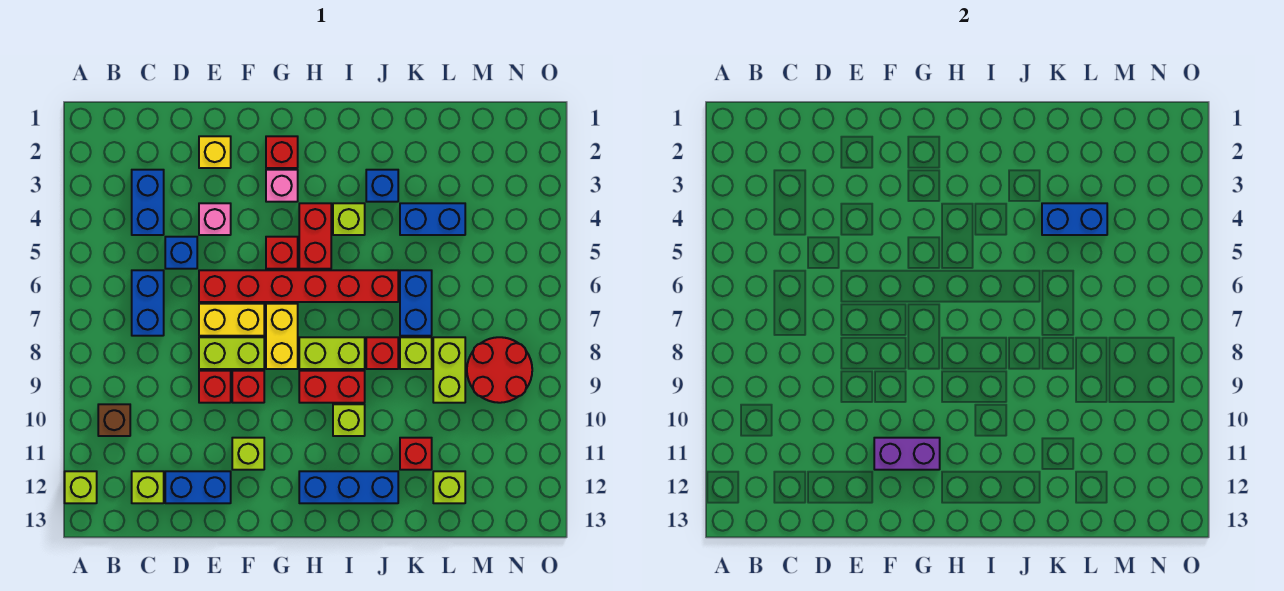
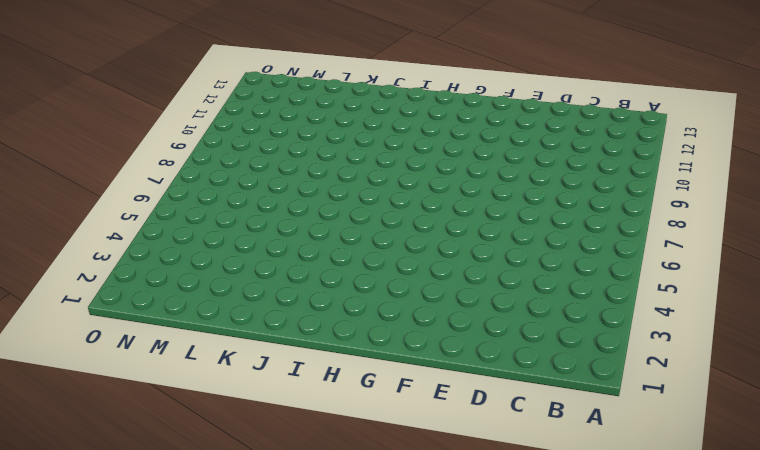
none -> lime 1x1 brick [65,471,97,503]
none -> brown 1x1 brick [98,404,130,436]
none -> blue 1x2 brick [132,170,164,235]
none -> blue 1x2 brick [132,270,164,336]

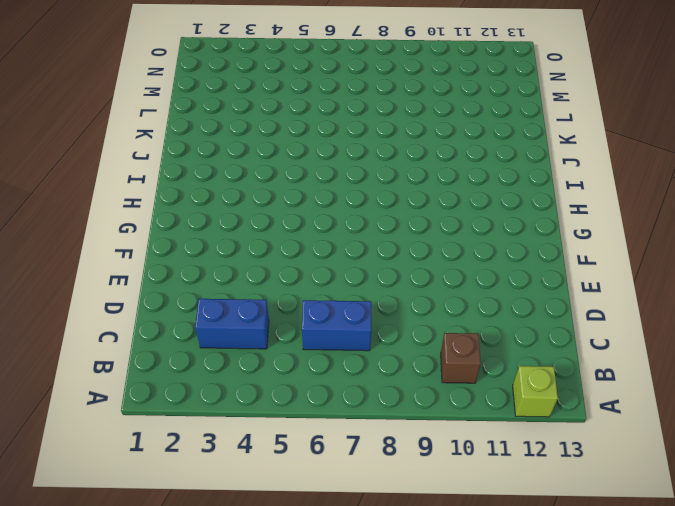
none -> lime 1x1 brick [132,471,164,503]
none -> blue 1x1 brick [165,237,197,269]
none -> blue 1x2 brick [165,471,231,503]
none -> yellow 1x1 brick [199,136,231,168]

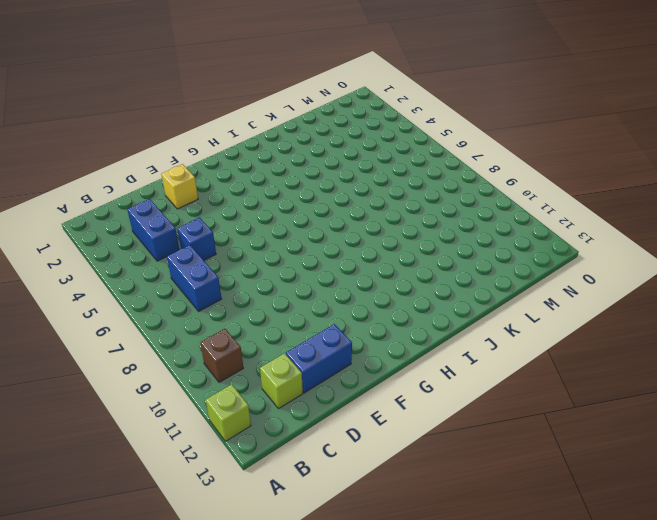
none -> pink 1x1 brick [199,203,231,235]
none -> red 1x6 brick [199,270,398,302]
none -> yellow 1x2 brick [199,304,264,336]
none -> lime 1x2 brick [199,337,264,369]

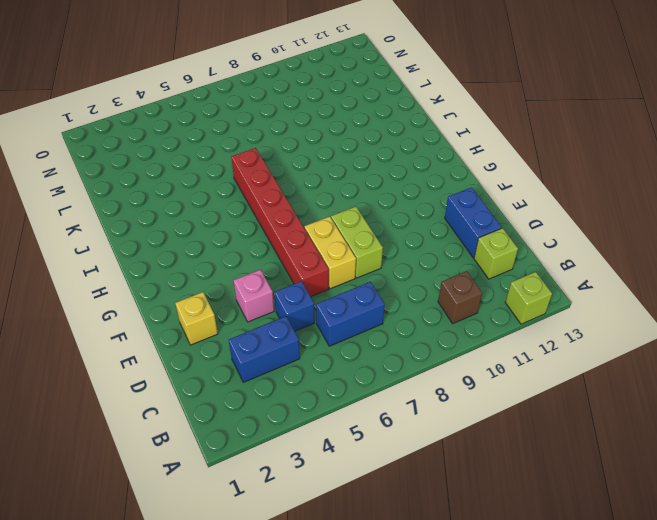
none -> red 1x1 brick [199,371,231,403]
none -> red 1x1 brick [232,371,264,403]
none -> lime 1x1 brick [232,438,264,470]
none -> red 1x1 brick [266,136,298,168]

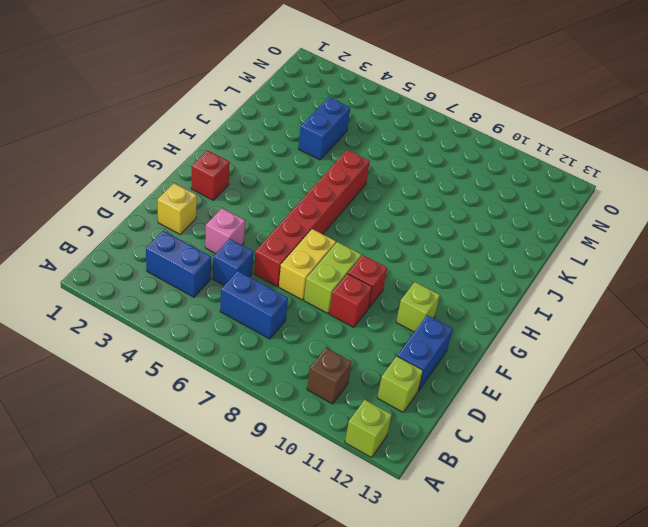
none -> pink 1x1 brick [266,170,298,202]
none -> red 1x1 brick [266,237,298,269]
none -> yellow 1x2 brick [266,304,298,369]
none -> red 1x2 brick [299,203,331,269]

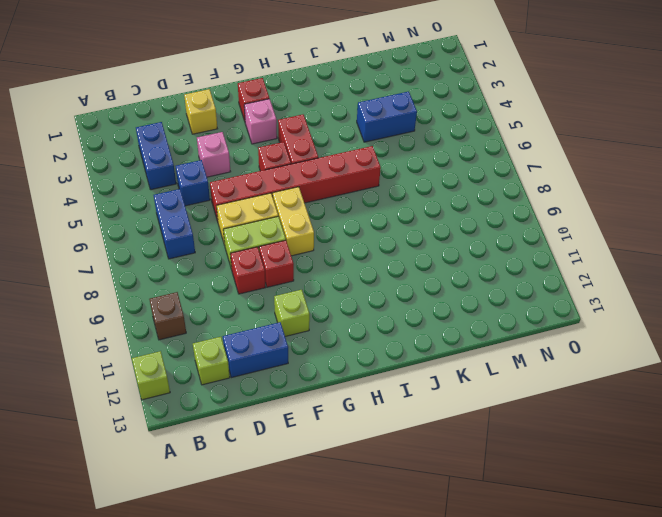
none -> lime 1x2 brick [299,337,365,369]
none -> red 1x2 brick [299,371,365,403]
none -> blue 1x3 brick [299,471,398,503]
none -> lime 1x1 brick [333,203,365,235]

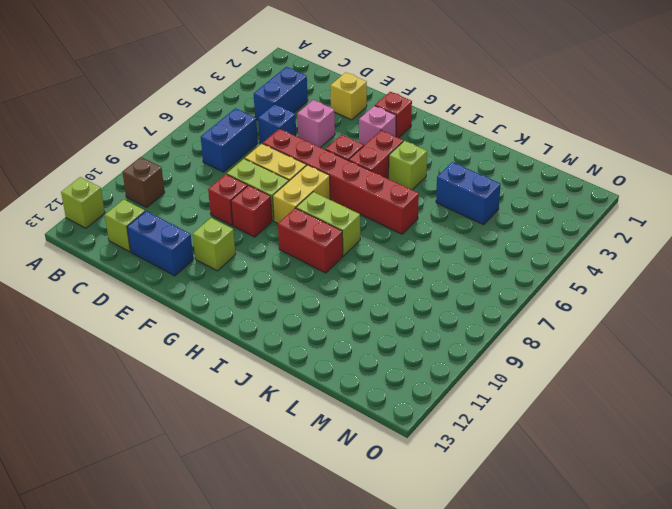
none -> blue 1x3 brick [299,471,398,503]
none -> lime 1x1 brick [333,404,365,436]
none -> blue 1x1 brick [366,170,398,202]
none -> red 1x1 brick [366,337,398,369]

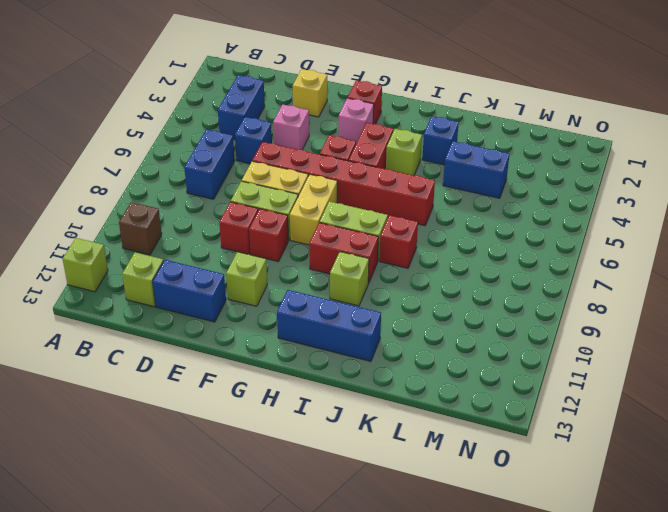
none -> blue 1x2 brick [400,270,432,336]
none -> lime 1x1 brick [400,337,432,369]
none -> red 1x1 brick [400,438,432,470]
none -> lime 1x2 brick [433,337,465,403]

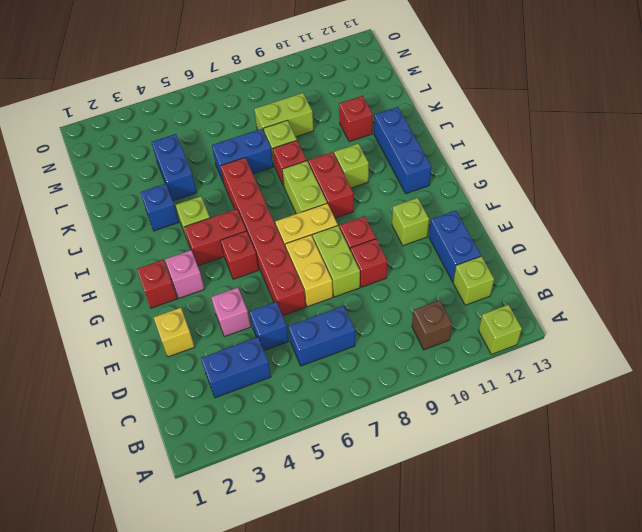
none -> lime 1x1 brick [433,471,465,503]
none -> red 2x2 round brick [467,337,532,403]
none -> purple 1x2 brick [874,438,940,470]
none -> blue 1x2 brick [1042,203,1107,235]

